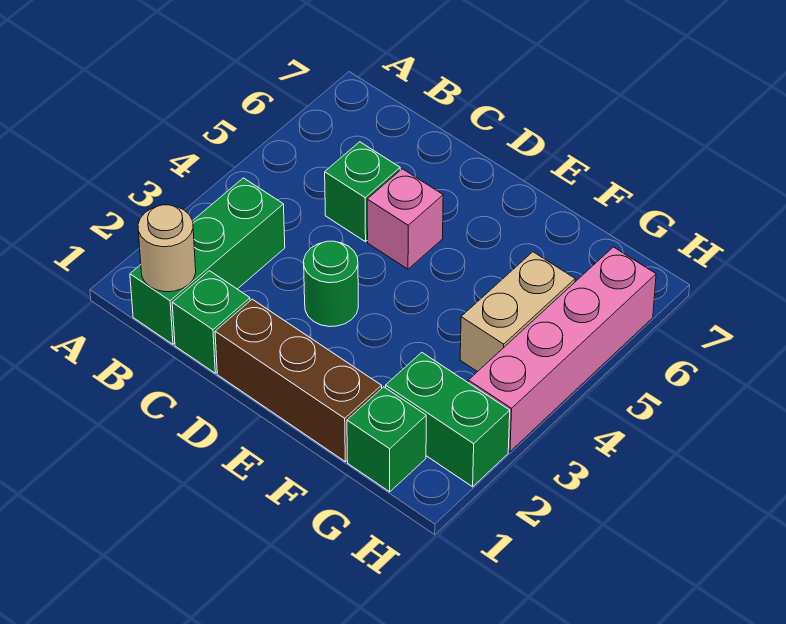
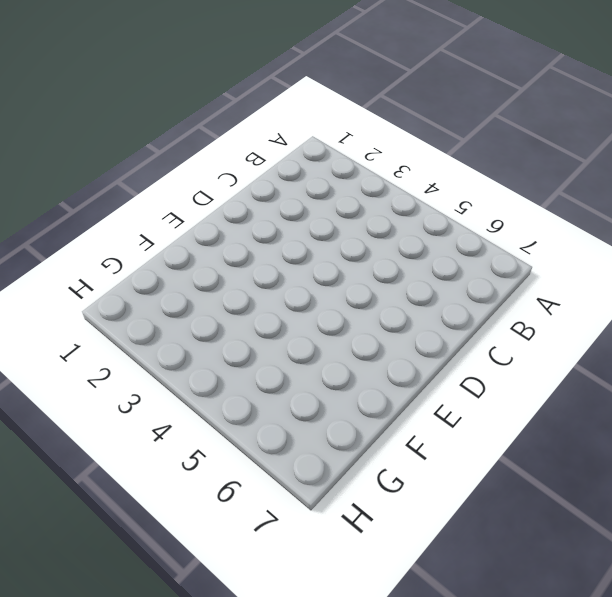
none -> green 1x3 brick [130,178,285,344]
none -> green 1x1 brick [172,271,250,373]

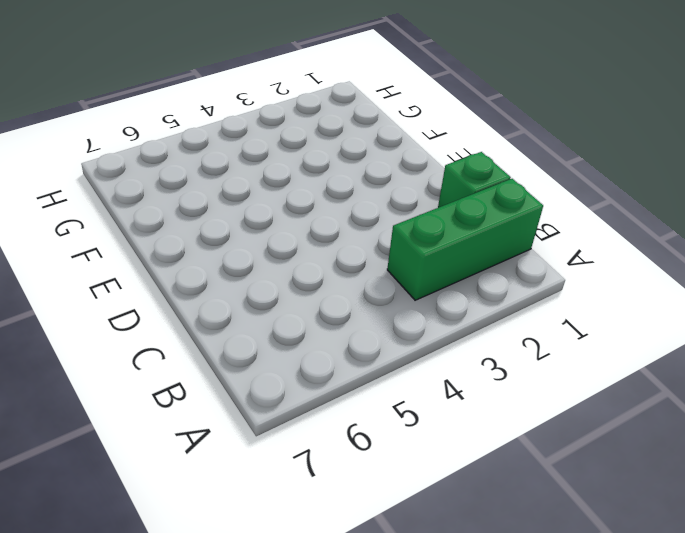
none -> green 1x1 brick [325,142,400,242]
none -> brown 1x3 brick [215,299,382,462]

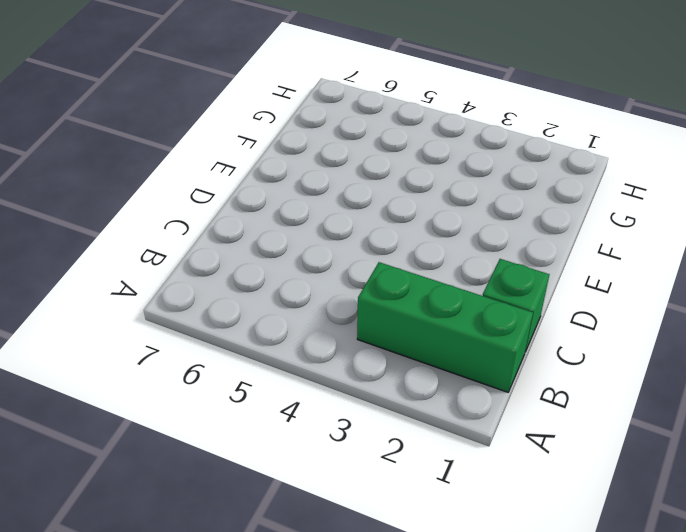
none -> green 1x1 brick [325,142,400,242]
none -> brown 1x3 brick [215,299,382,462]

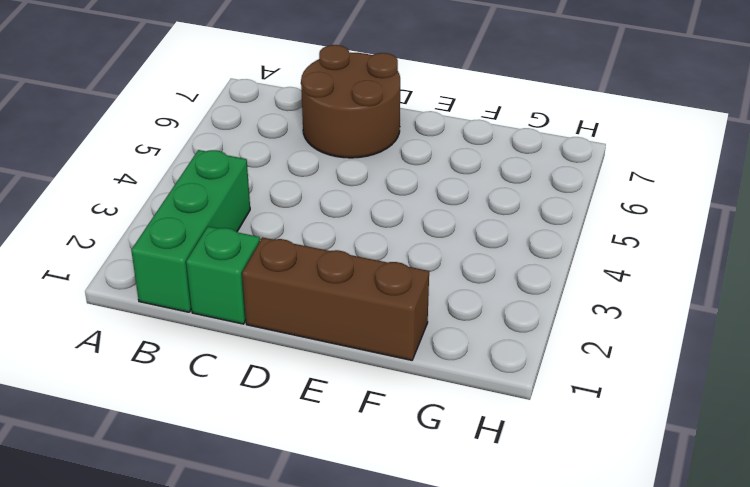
brown 2x2 round brick [301,45,400,158] -> none
none -> green 1x1 brick [325,142,400,242]
none -> green 1x1 round brick [304,241,358,327]

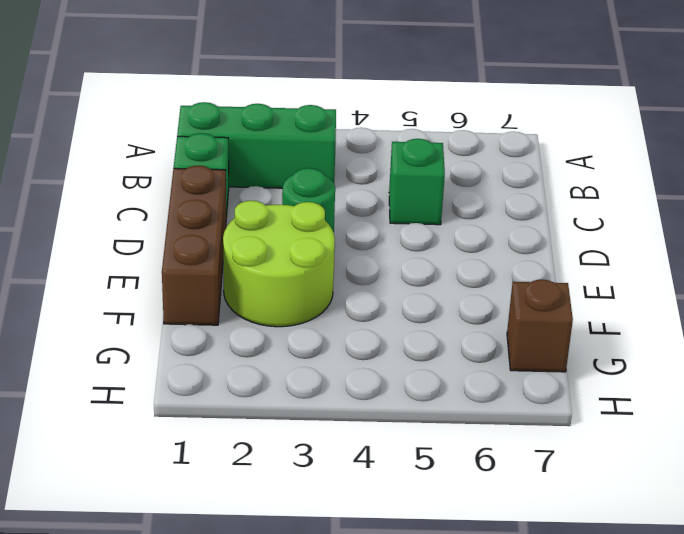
lime 2x2 round brick [223,201,335,327] -> none
brown 1x1 brick [507,280,573,372] -> none
none -> pink 1x1 brick [367,169,443,269]
none -> green 1x1 brick [347,387,426,492]

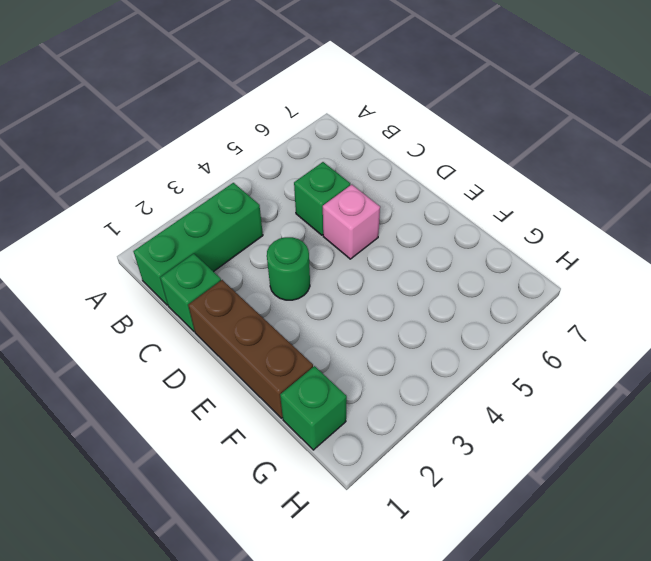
none -> green 1x2 brick [386,352,510,487]
none -> tan 1x2 brick [460,252,575,372]

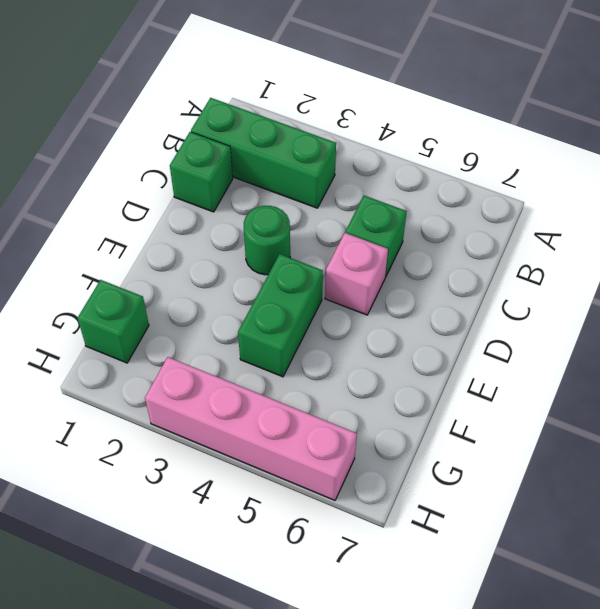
green 1x2 brick [238,254,323,377] -> green 1x2 brick moved to [386,352,510,487]
none -> brown 1x3 brick [215,299,382,462]
none -> tan 1x2 brick [460,252,575,372]

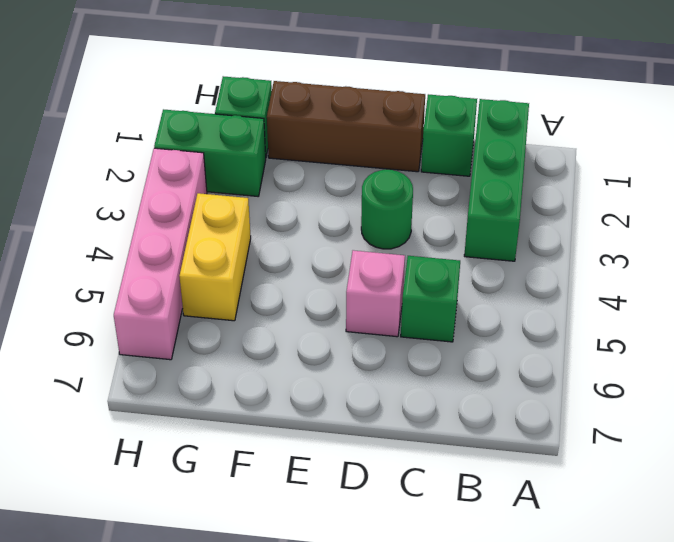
yellow 1x2 brick [179,193,251,321] -> tan 1x2 brick [460,252,575,372]
none -> tan 1x1 round brick [138,205,196,292]

